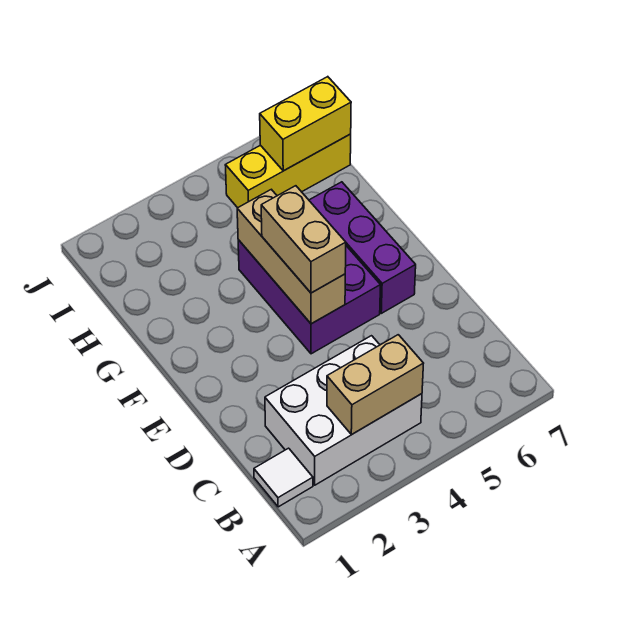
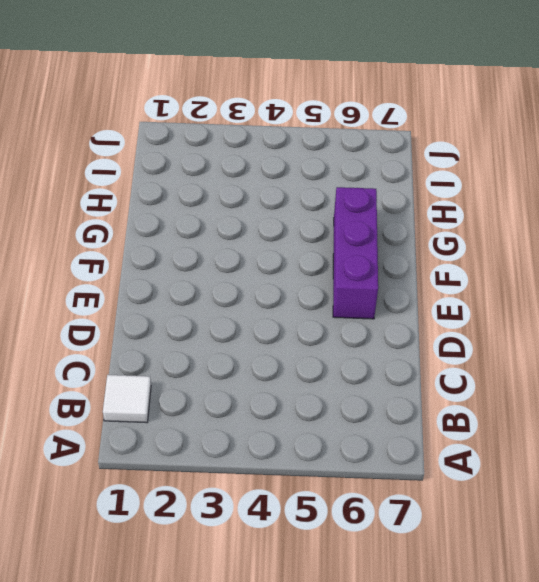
none -> white 2x3 brick [265,336,422,485]
none -> purple 2x3 brick [238,240,380,354]

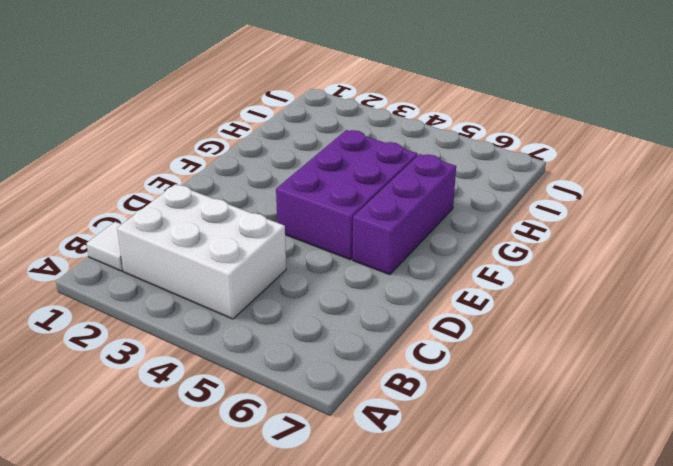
none -> yellow 1x3 brick [225,134,351,208]
none -> tan 1x2 brick [327,335,424,434]

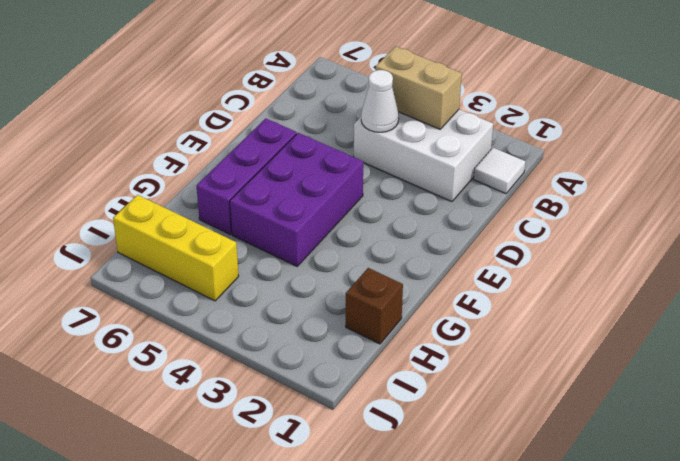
white 1x1 cone [361,70,399,132] -> none
brown 1x1 brick [346,268,403,344] -> none
none -> tan 1x3 brick [237,189,345,324]
none -> yellow 1x2 brick [260,77,351,171]

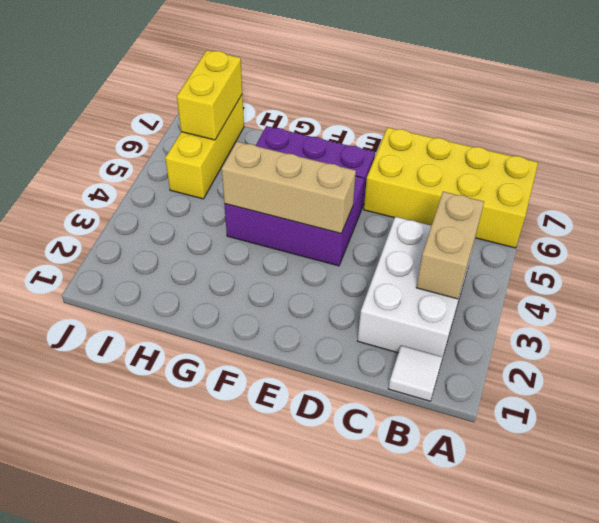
yellow 2x4 brick [364,127,538,248] -> none
none -> tan 1x2 brick [261,186,346,293]

